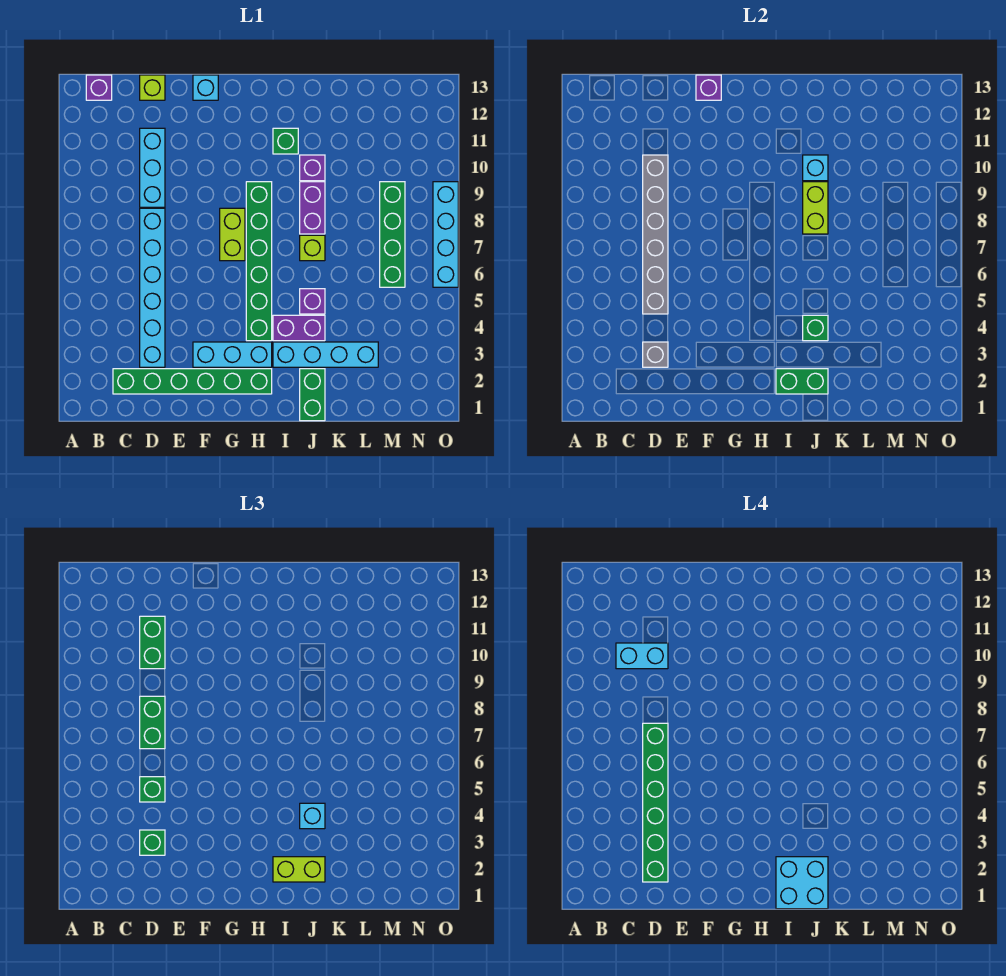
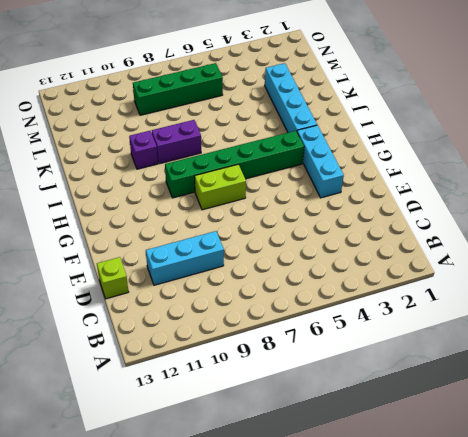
none -> purple 1x1 brick [86,75,112,100]
none -> green 1x6 brick [113,369,272,394]
none -> cyan 1x6 brick [140,208,165,367]
none -> cyan 1x1 brick [193,75,218,100]

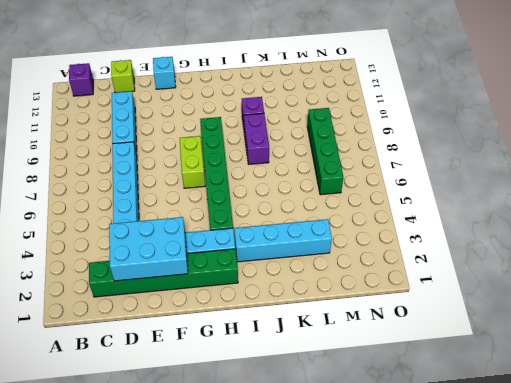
cyan 2x3 brick [109,217,188,281] -> grey 1x1 brick [643,342,668,367]
none -> purple 1x2 brick [273,315,325,341]
none -> green 1x1 brick [273,128,298,154]
none -> green 1x2 brick [300,369,325,421]
none -> purple 1x1 brick [300,289,325,314]

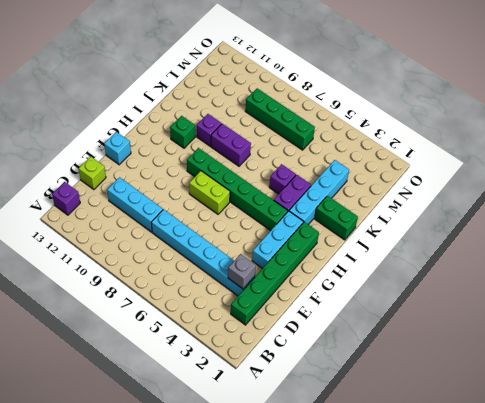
none -> lime 1x1 brick [300,235,325,261]
none -> cyan 1x4 brick [433,182,458,287]
none -> grey 1x6 brick [643,155,668,314]
none -> purple 1x1 brick [696,75,721,100]

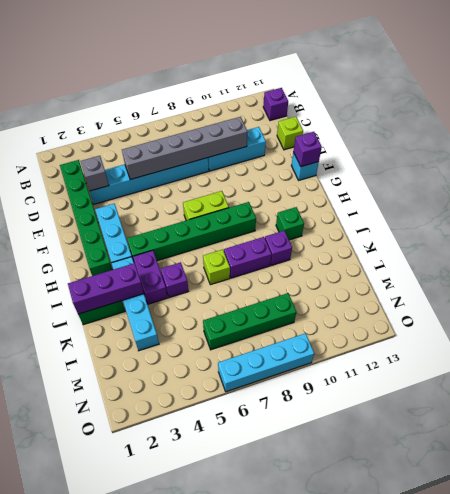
purple 1x3 brick [68,263,144,314] -> green 1x2 brick [776,369,828,394]
none -> green 1x1 brick [803,315,828,341]
none -> lime 1x2 brick [803,182,828,234]
none -> cyan 1x1 brick [803,155,828,181]
none -> green 1x1 brick [140,830,165,855]

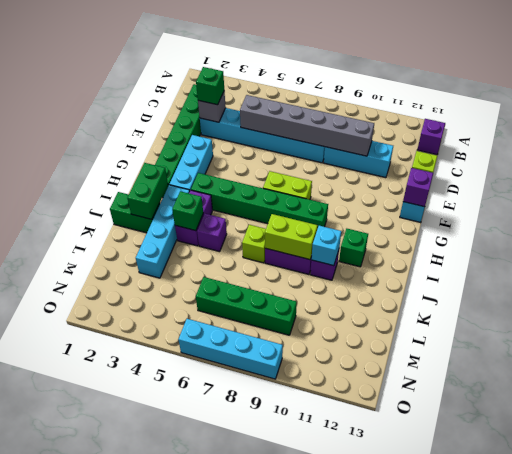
none -> green 1x1 brick [140,777,165,802]
none -> green 1x2 brick [140,696,165,749]
none -> green 1x2 brick [140,616,165,669]
none -> lime 1x2 brick [273,857,325,882]

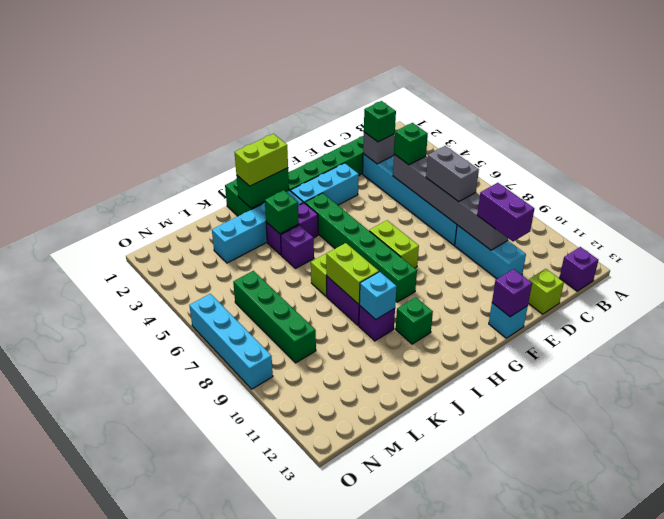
grey 1x2 brick [426,146,479,202] -> green 1x2 brick [140,696,165,749]
purple 1x2 brick [477,183,534,242] -> green 1x2 brick [140,616,165,669]
none -> cyan 1x1 brick [300,803,325,829]
none -> cyan 1x2 brick [616,643,668,669]
none -> green 1x6 brick [643,723,668,882]
none -> cyan 2x2 brick [776,857,828,909]

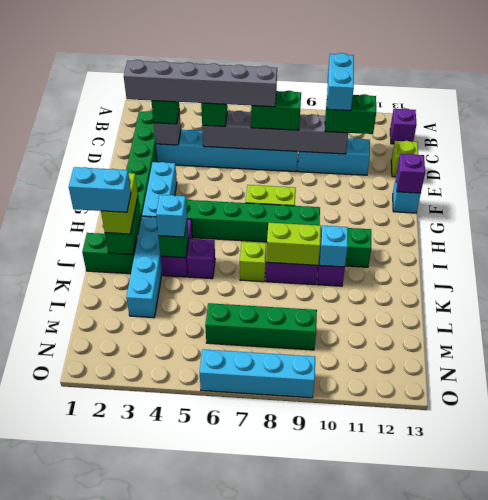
grey 1x6 brick [124,60,277,107] -> green 1x6 brick [643,723,668,882]
cyan 1x2 brick [69,167,131,212] -> cyan 2x2 brick [776,857,828,909]

